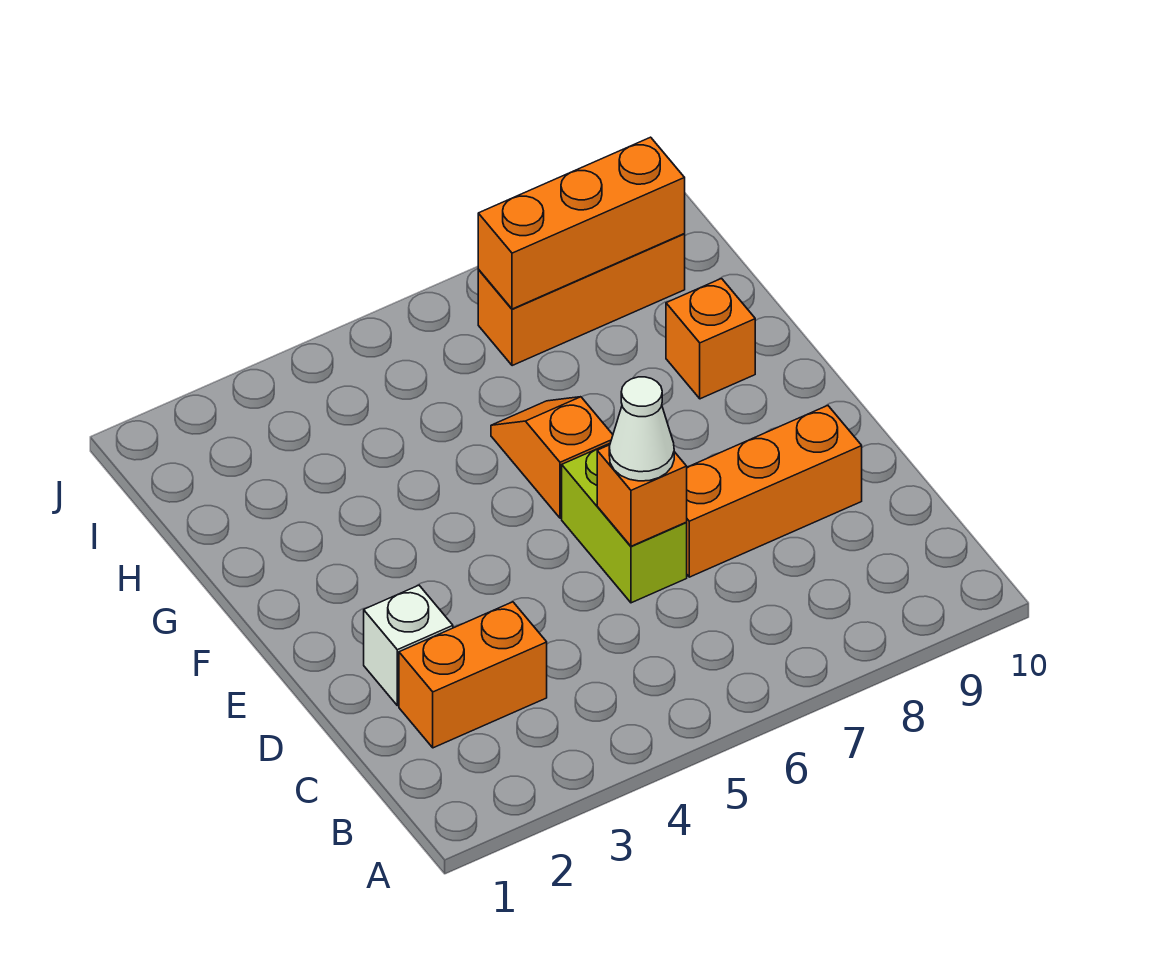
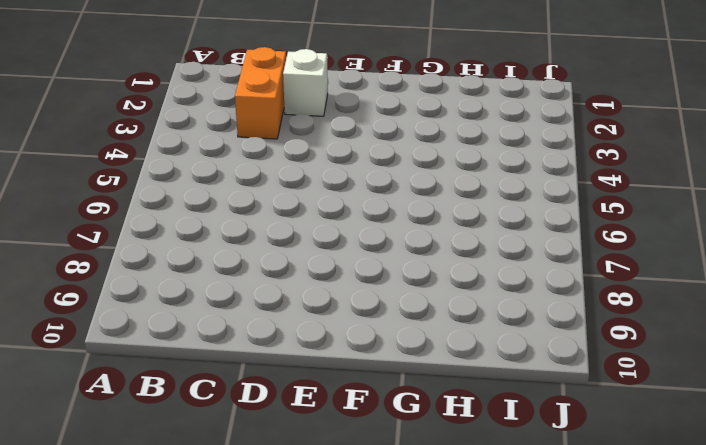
none -> lime 1x2 brick [562,443,687,603]
none -> orange 1x3 brick [686,406,862,577]

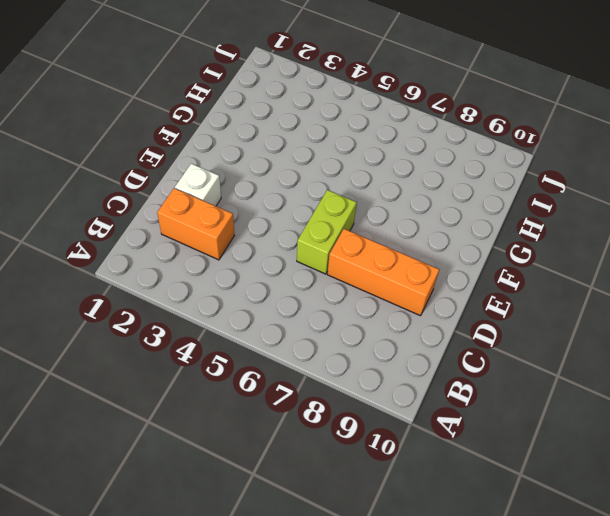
none -> orange 1x2 slope [491,397,613,518]
none -> orange 1x1 brick [666,279,755,399]

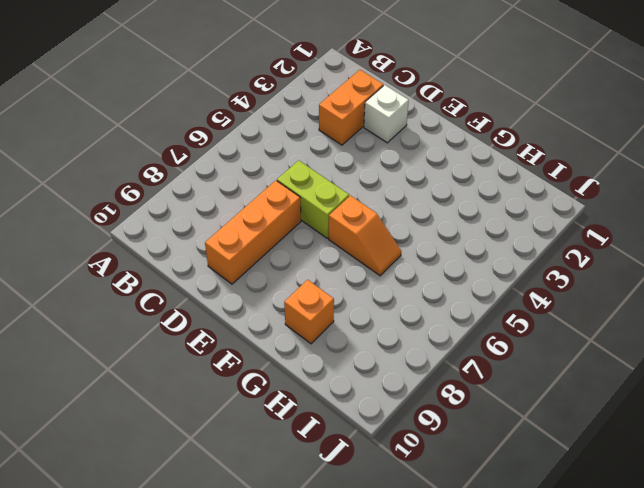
none -> orange 1x3 brick [478,234,685,366]
none -> orange 1x1 brick [597,445,687,546]

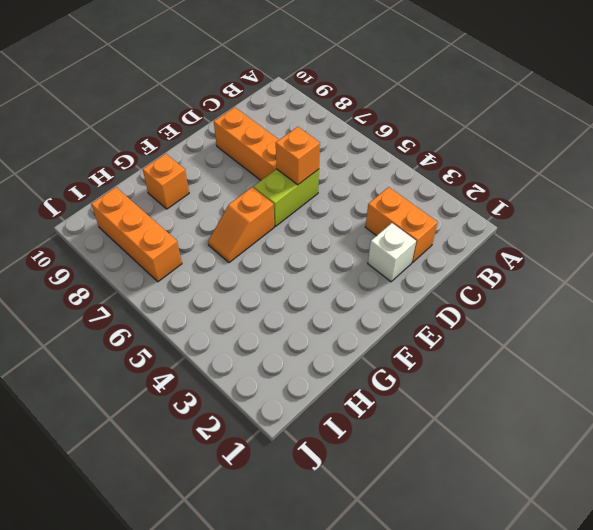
none -> orange 1x3 brick [478,137,685,309]
none -> white 1x1 cone [609,377,674,481]

